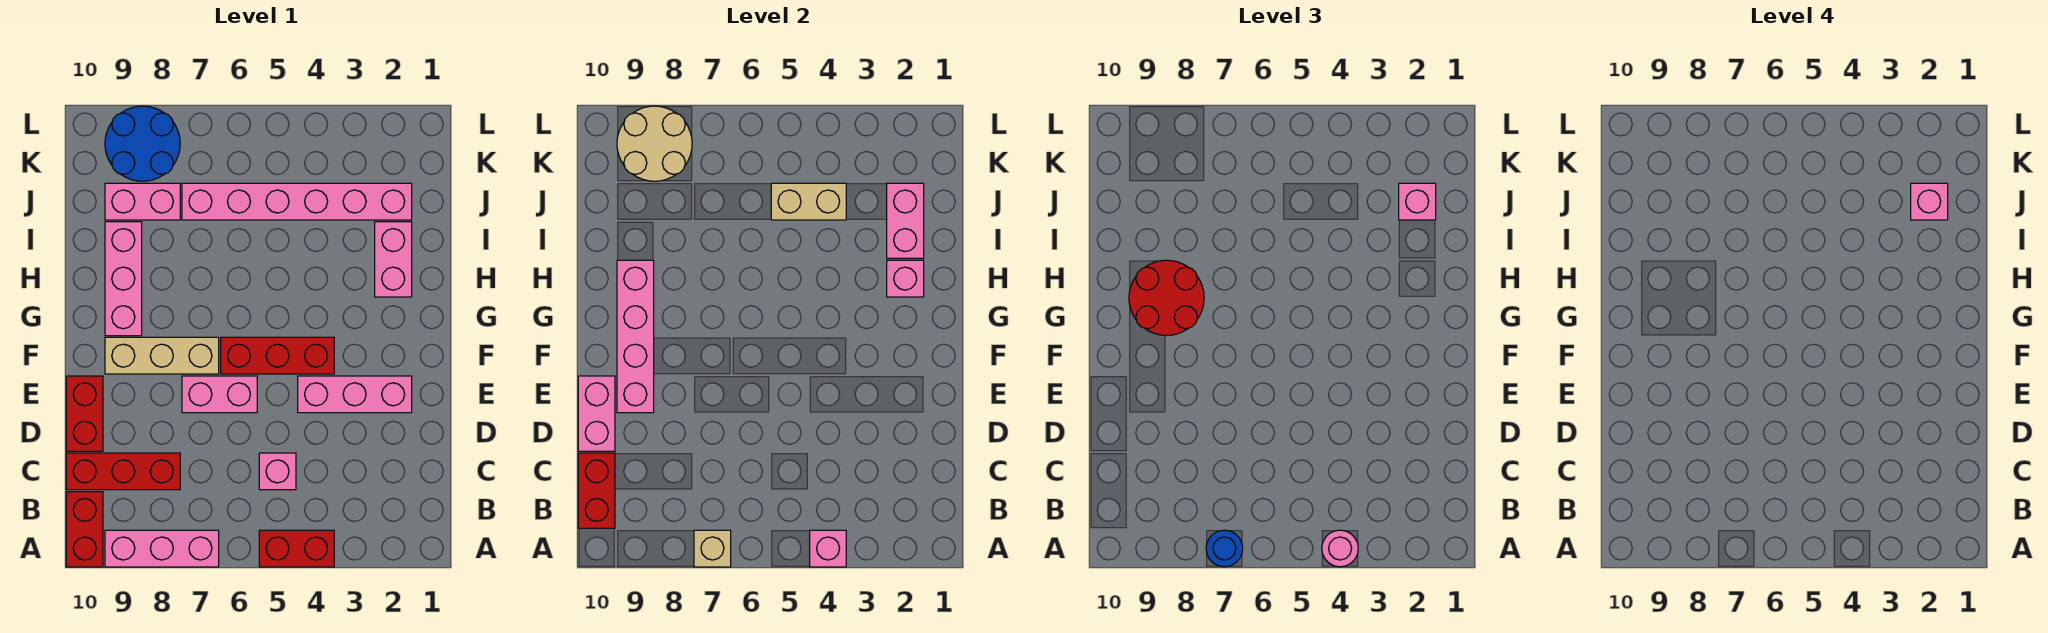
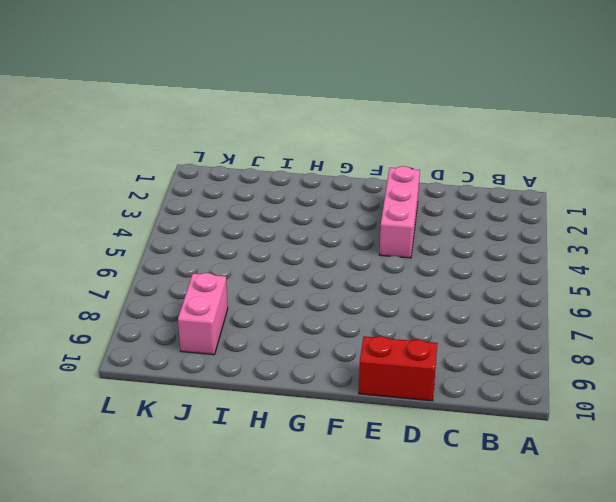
none -> red 1x2 brick [259,530,334,567]
none -> pink 1x3 brick [105,530,219,567]
none -> red 1x2 brick [66,492,103,567]

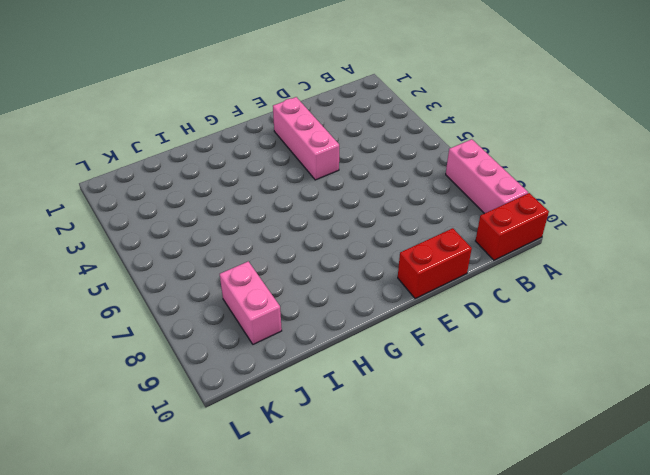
none -> red 1x2 brick [259,530,334,567]
none -> pink 1x1 brick [259,453,296,490]
none -> red 1x3 brick [66,453,180,490]

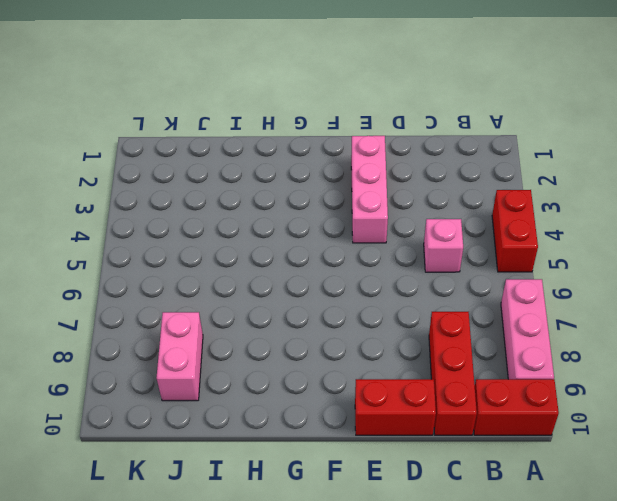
none -> pink 1x2 brick [182,376,257,413]
none -> red 1x3 brick [221,337,334,374]
none -> tan 1x3 brick [105,337,219,374]

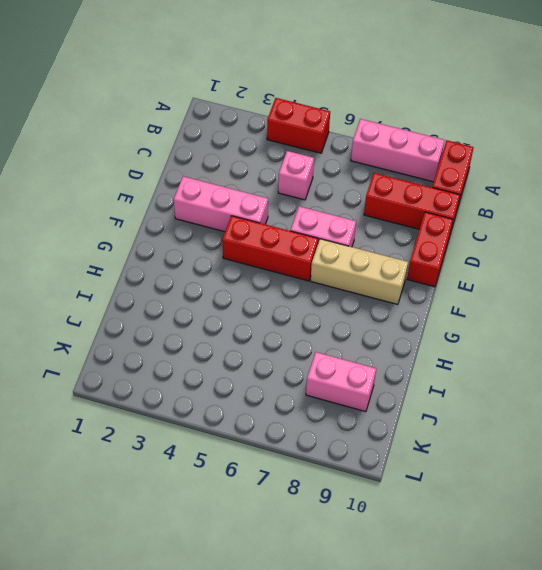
none -> pink 1x3 brick [105,222,142,336]
none -> pink 1x2 brick [375,222,412,297]
none -> pink 1x6 brick [182,183,412,220]

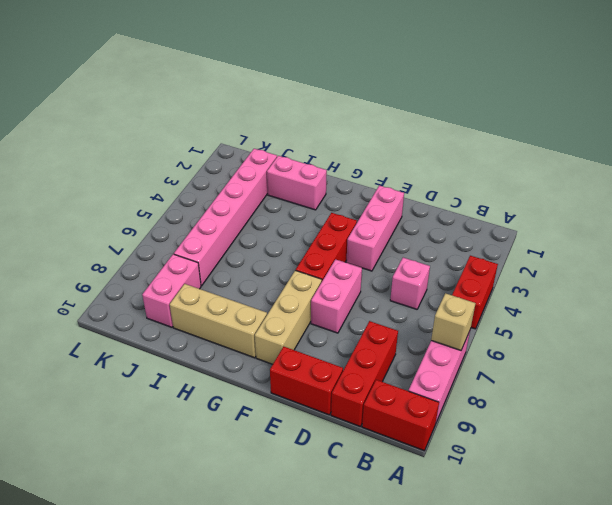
tan 1x3 brick [170,284,267,358] -> pink 1x3 brick [105,222,142,336]
none -> blue 2x2 round brick [105,106,180,181]
none -> pink 1x1 brick [810,530,846,567]
none -> red 1x2 brick [578,453,615,528]

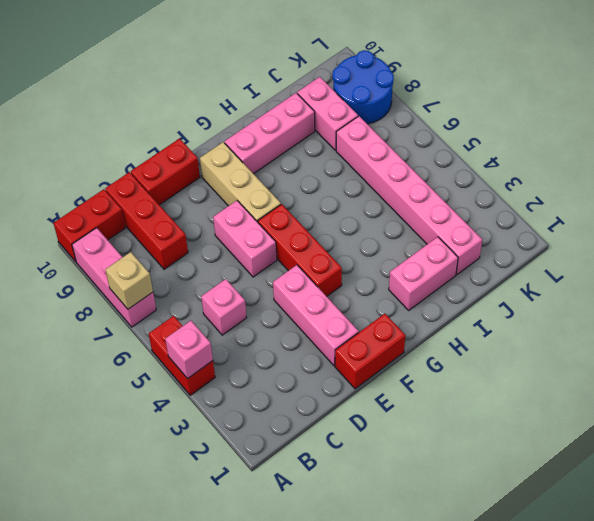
red 1x2 brick [335,314,405,389] -> red 1x2 brick moved to [578,453,615,528]
none -> pink 1x2 brick [578,376,615,451]
none -> pink 1x4 brick [617,260,654,413]
none -> pink 1x1 brick [887,260,924,297]

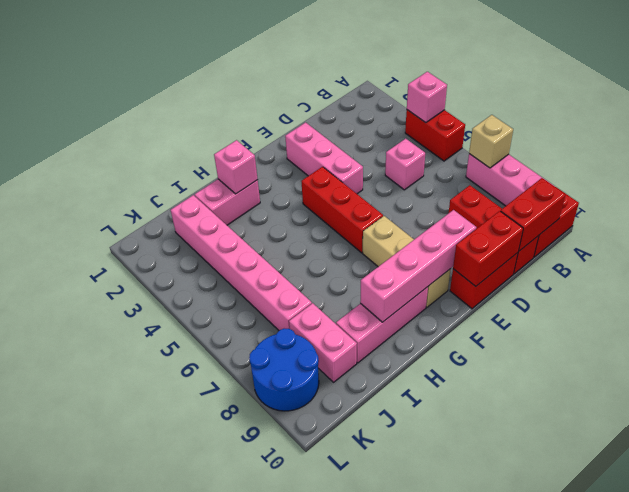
red 1x2 brick [453,211,523,286] -> pink 1x2 brick [578,376,615,451]
none -> pink 1x2 brick [182,376,257,413]
none -> pink 1x2 brick [887,183,924,258]
none -> tan 1x2 brick [771,183,846,220]

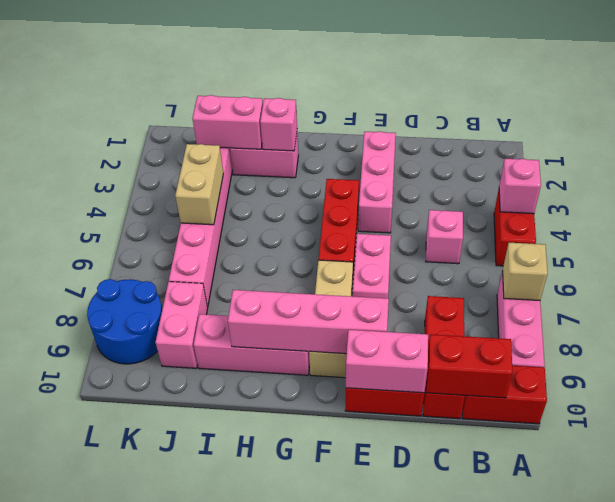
none -> tan 2x2 round brick [617,106,692,181]
none -> pink 1x1 round brick [1322,530,1358,567]
none -> blue 1x1 round brick [1206,530,1243,567]

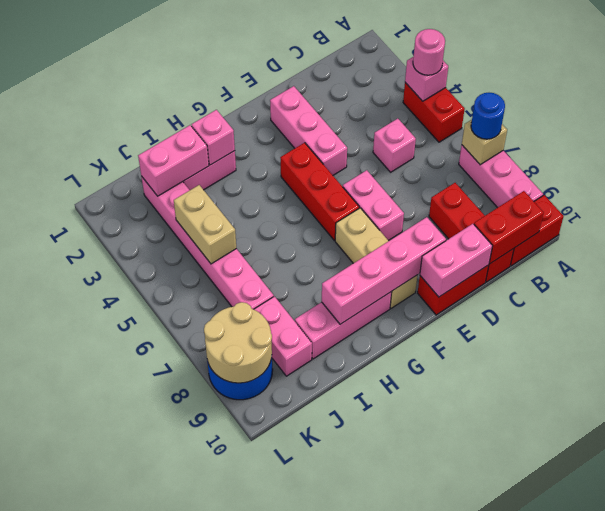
none -> red 2x2 round brick [1129,260,1204,336]
none -> pink 1x1 brick [1399,183,1436,220]
none -> pink 1x1 brick [1911,183,1948,220]

